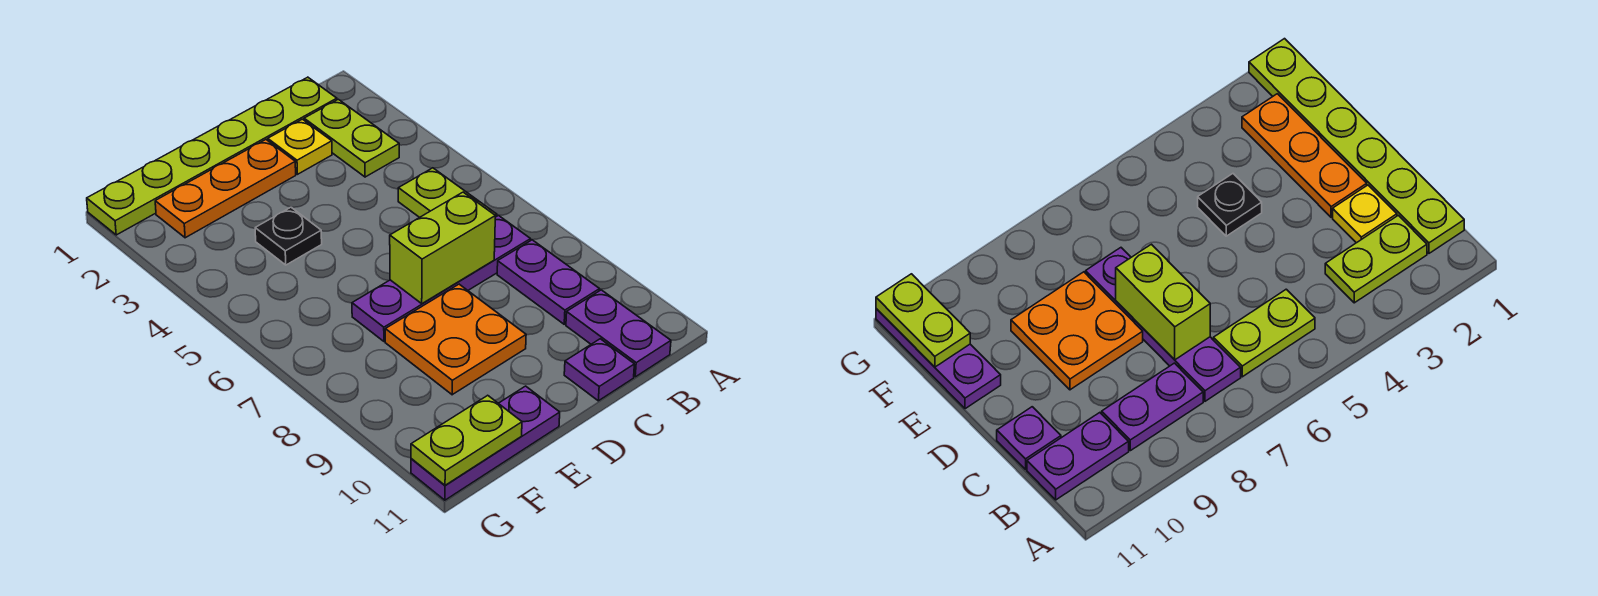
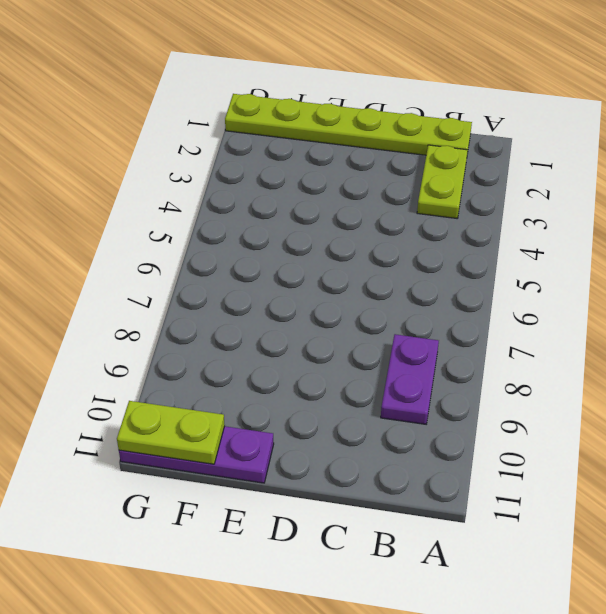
none -> lime 1x2 plate [398,168,497,217]
none -> purple 1x4 plate [352,215,531,341]
none -> purple 1x2 plate [566,290,671,377]

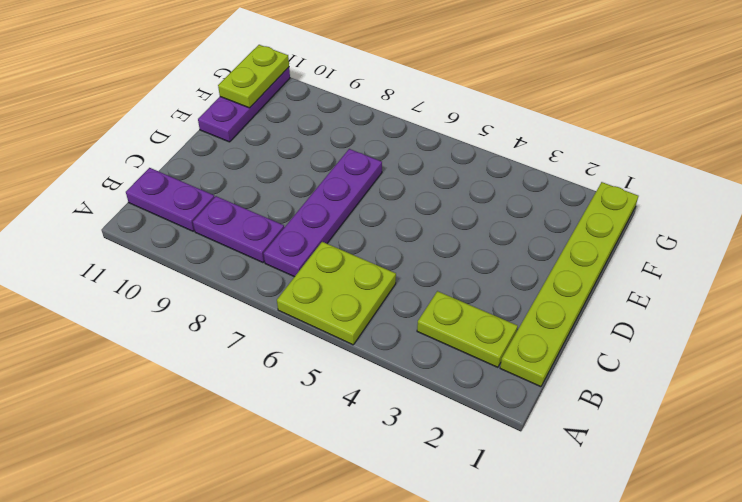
lime 2x2 plate [277,242,396,345] -> lime 1x2 plate [398,168,497,217]
none -> yellow 1x1 plate [268,119,332,174]
none -> purple 1x1 plate [564,339,634,401]
none -> orange 1x3 plate [155,140,296,238]

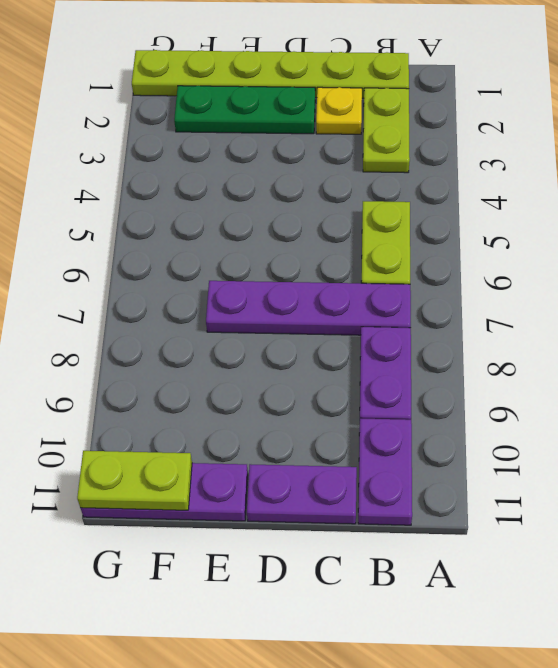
purple 1x2 plate [247,464,357,524] -> purple 1x1 plate [564,339,634,401]
green 1x3 plate [174,86,315,134] -> orange 1x3 plate [155,140,296,238]
none -> orange 2x2 plate [385,284,526,395]
none -> black 1x1 plate [255,207,322,265]
none -> lime 1x2 brick [390,192,495,304]

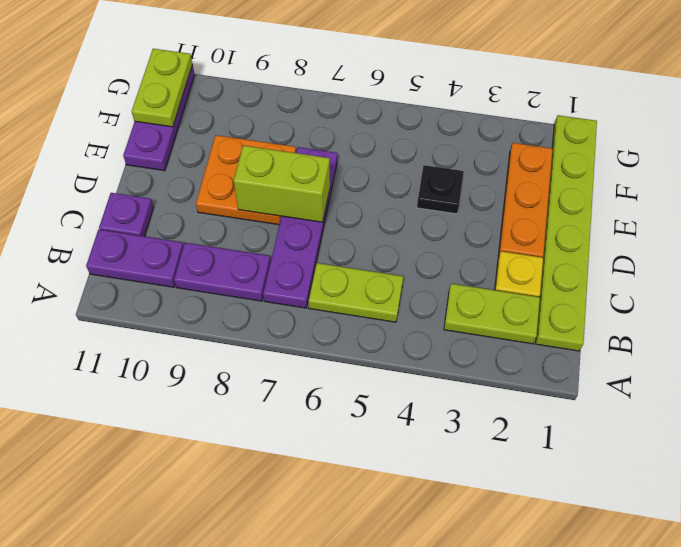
lime 1x2 brick [234,145,330,222] -> lime 1x2 brick turned to [390,192,495,304]

